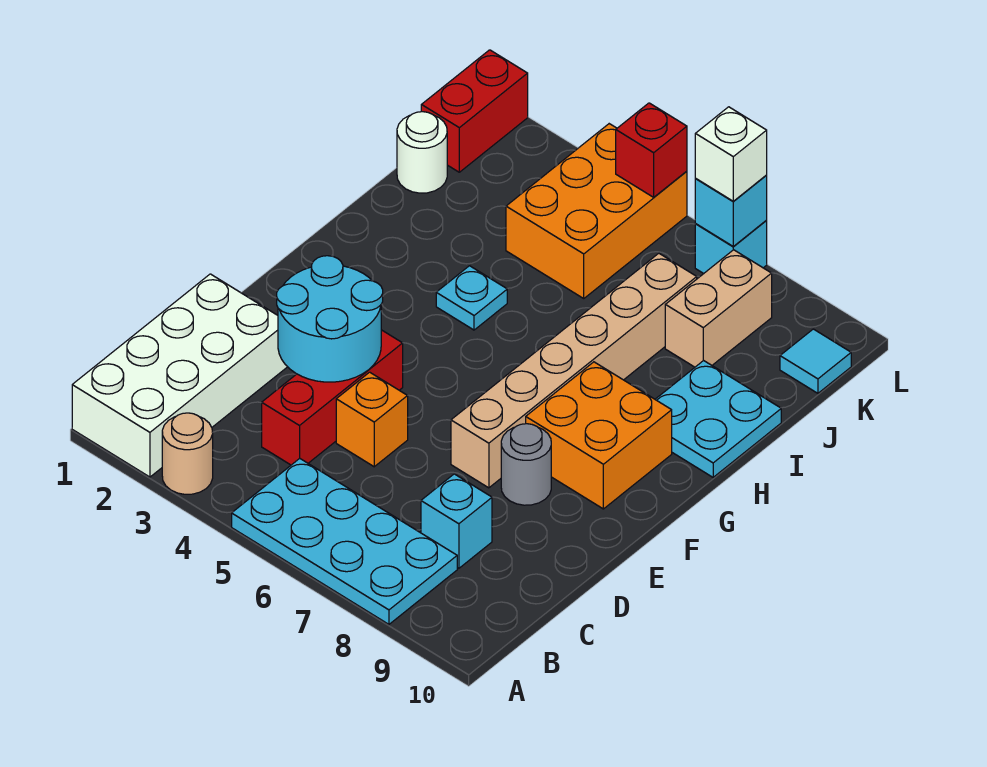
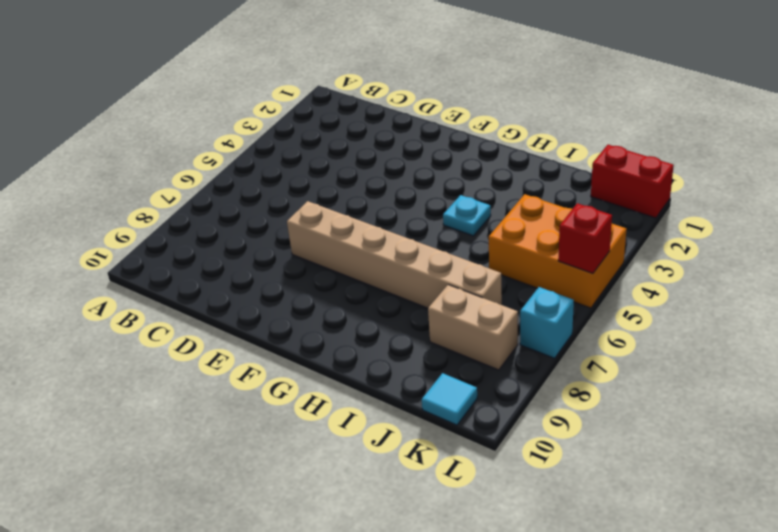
none -> white 2x4 brick [72,274,287,477]
none -> tan 1x1 round brick [162,413,213,494]
none -> cyan 2x4 plate [232,458,457,624]

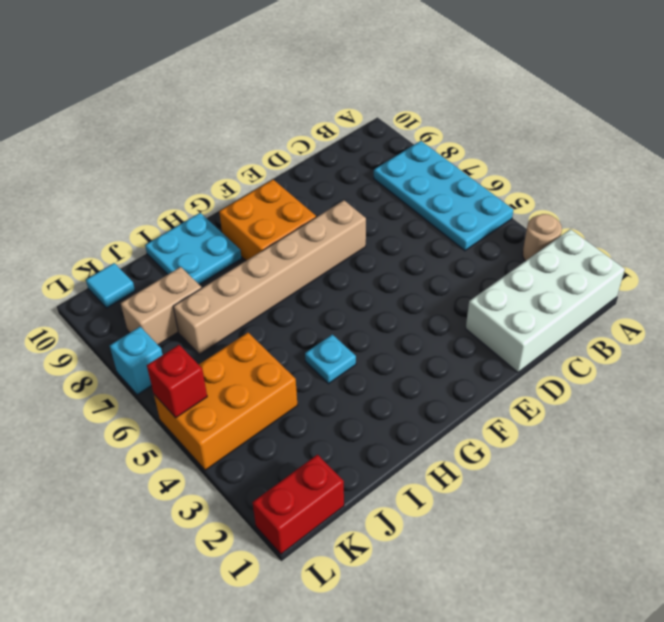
none -> red 1x3 brick [262,330,403,465]
none -> cyan 1x1 brick [421,474,492,568]
none -> orange 1x1 brick [336,372,408,467]

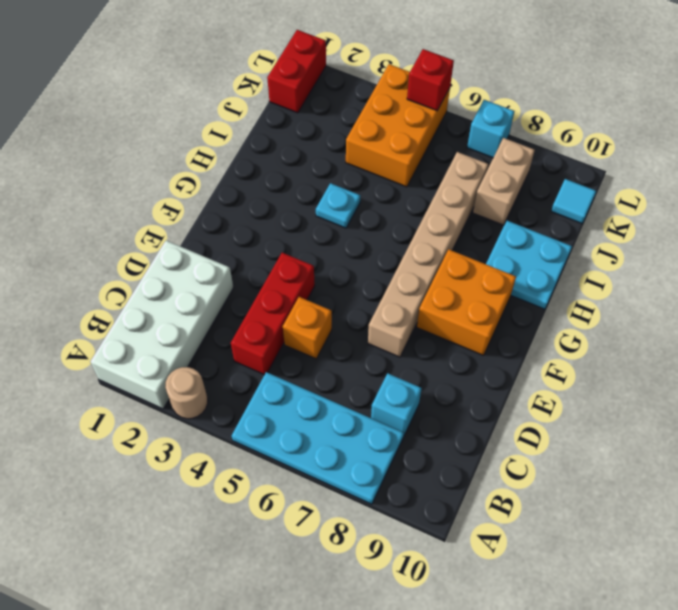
none -> grey 1x1 round brick [501,424,551,505]
none -> white 1x1 round brick [397,112,447,193]
none -> cyan 2x2 round brick [277,256,383,382]

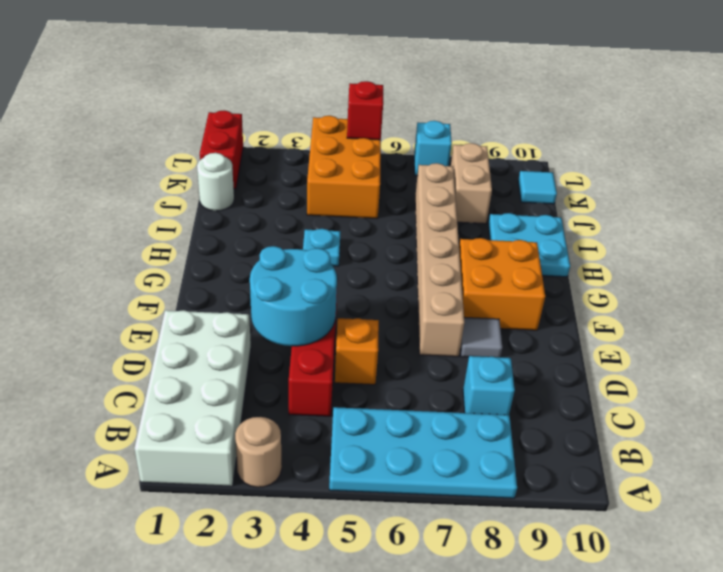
grey 1x1 tile [460,317,502,357] -> grey 1x1 round brick [501,424,551,505]
none -> cyan 1x1 brick [695,176,767,247]
none -> white 1x1 brick [695,107,767,201]

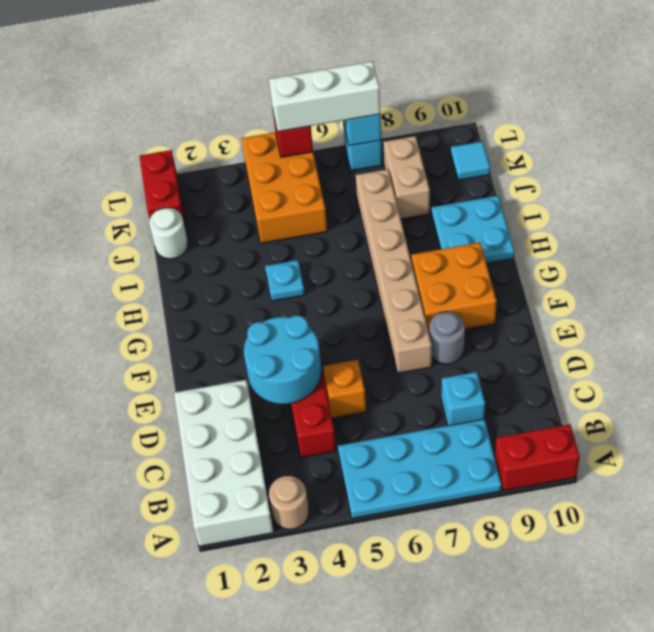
red 1x2 brick [495,424,580,491] -> none
white 1x3 brick [269,61,380,132] -> white 1x1 brick [695,107,767,201]

